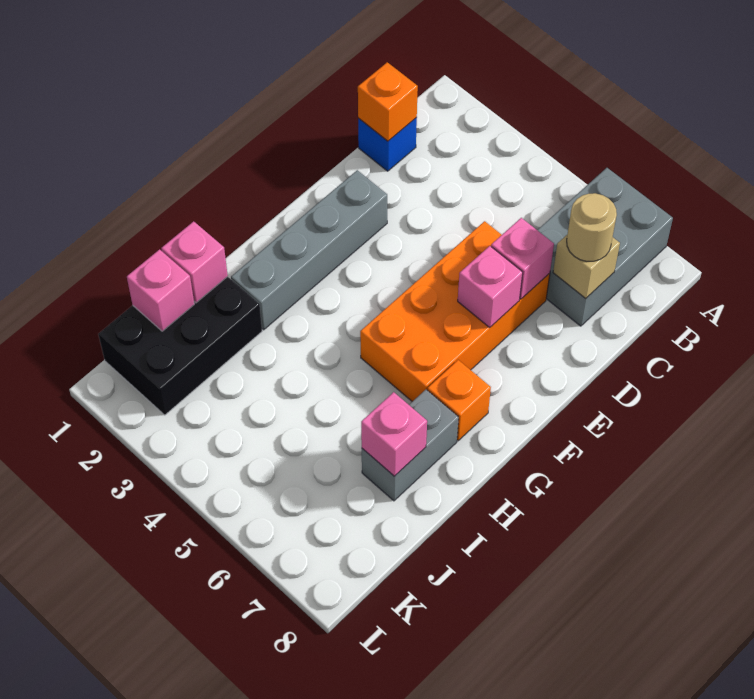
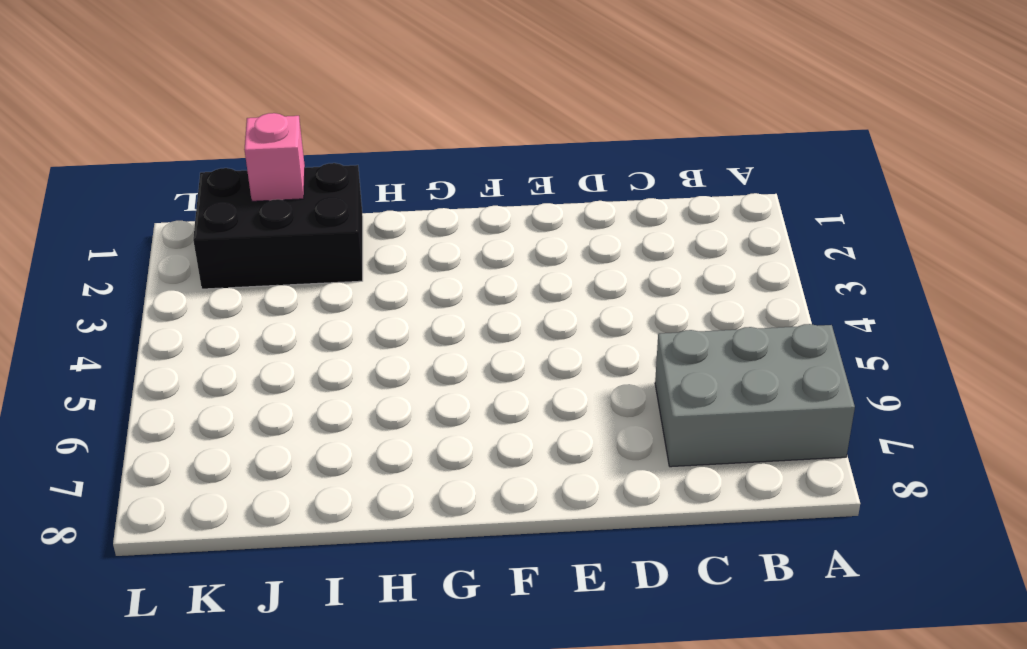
none -> blue 1x1 brick [358,118,417,171]
none -> orange 2x4 brick [360,221,550,401]
none -> grey 1x4 brick [231,170,387,330]

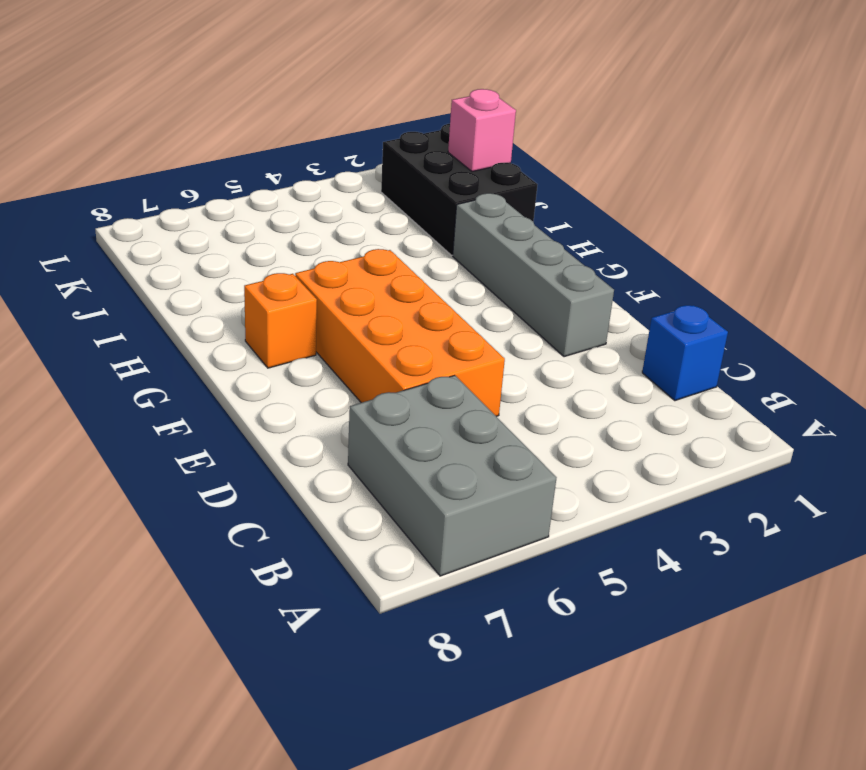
none -> grey 1x2 brick [362,390,459,501]
none -> orange 1x1 brick [358,62,418,141]
none -> tan 1x1 brick [553,235,620,299]

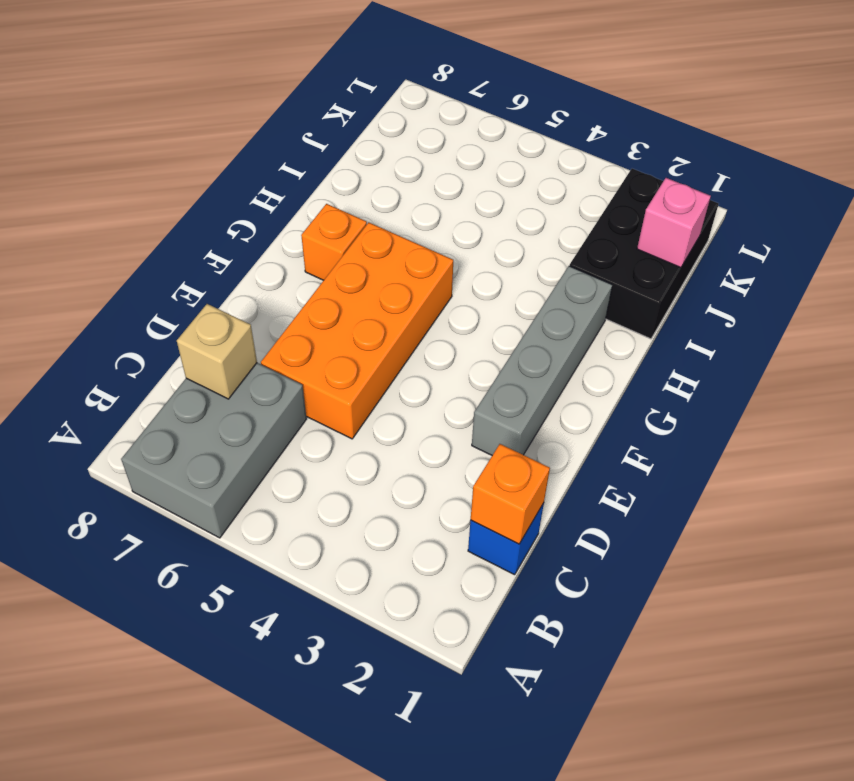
none -> grey 1x2 brick [362,390,459,501]
none -> pink 1x1 brick [491,218,554,299]
none -> pink 1x1 brick [458,246,523,327]

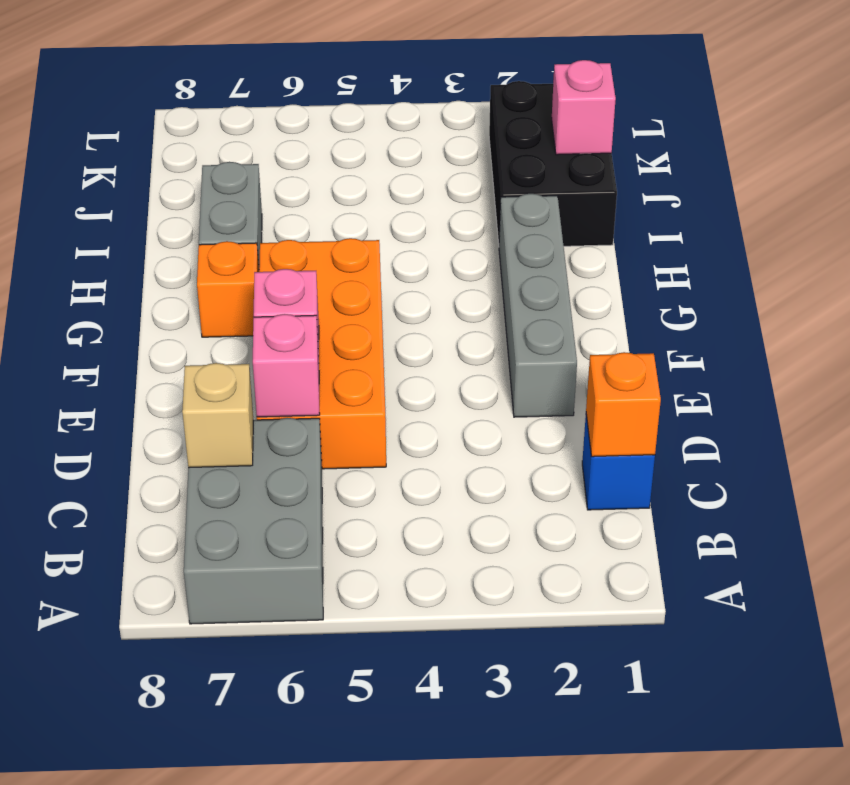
none -> pink 1x1 brick [161,221,228,303]
none -> pink 1x1 brick [361,392,427,476]
none -> tan 1x1 round brick [567,193,617,261]

